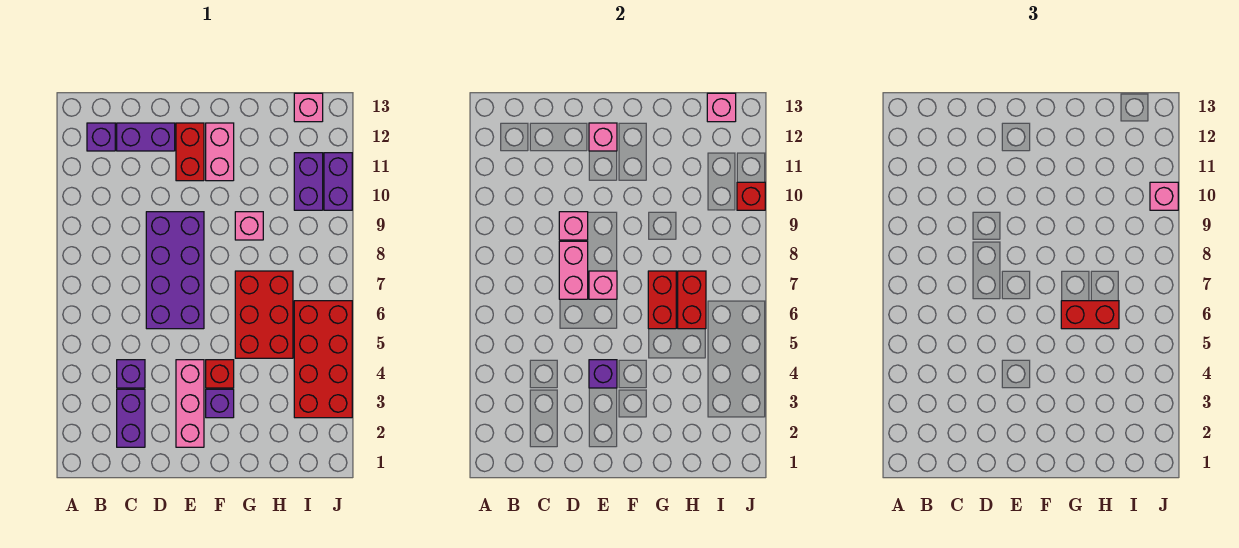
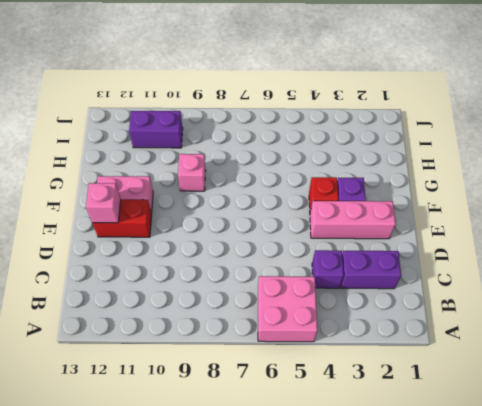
pink 2x2 brick [258,276,317,342] -> none
none -> purple 1x1 brick [87,123,115,151]
none -> purple 1x2 brick [117,123,175,151]
none -> purple 2x4 brick [146,212,204,329]

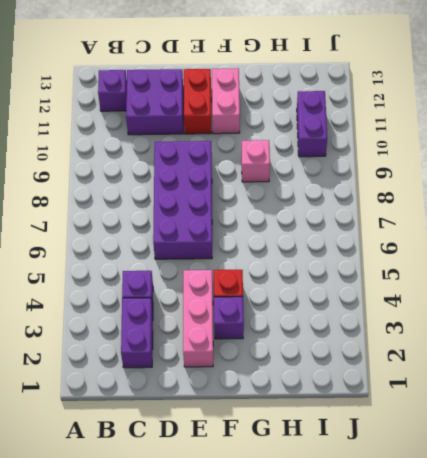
purple 2x2 brick [126,69,183,135] -> purple 1x2 brick [117,123,175,151]
none -> red 2x3 brick [235,271,293,358]
none -> red 2x4 brick [294,301,352,418]
none -> pink 1x1 brick [294,93,323,122]

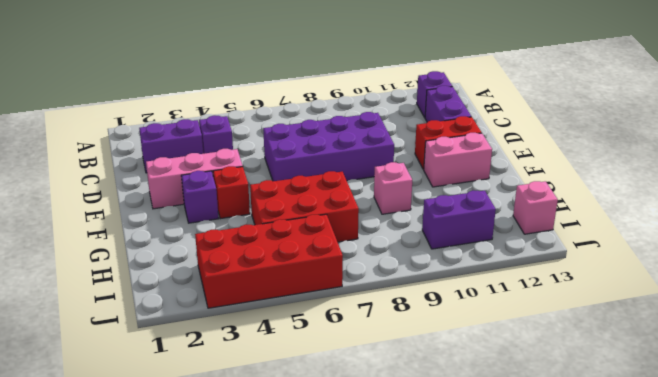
none -> purple 1x2 brick [324,153,352,210]
none -> pink 1x2 brick [559,241,588,299]
none -> pink 1x1 brick [559,212,588,240]

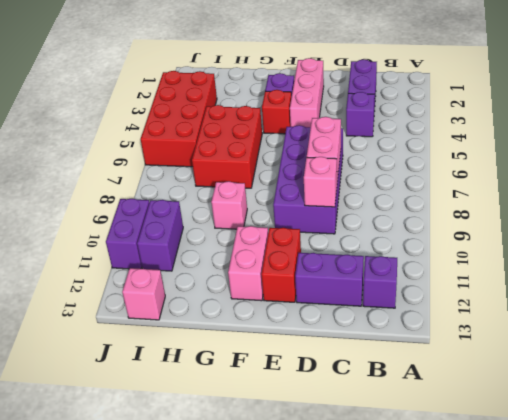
none -> purple 1x1 brick [589,360,617,388]
none -> pink 1x1 brick [589,271,617,299]
none -> pink 1x1 brick [589,123,617,151]

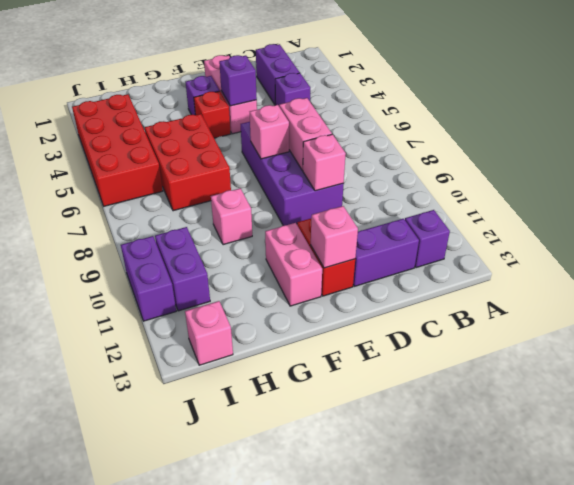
none -> red 1x2 brick [648,271,676,329]
none -> red 1x2 brick [678,271,706,329]
none -> pink 1x1 brick [707,93,736,122]

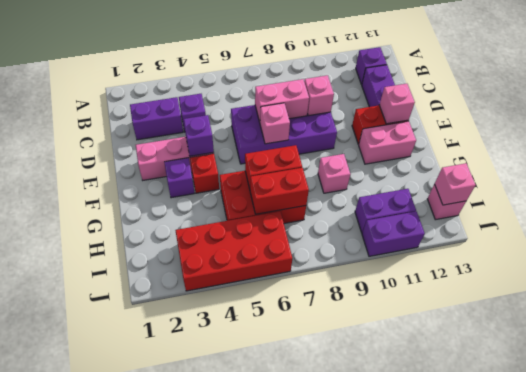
none -> red 1x1 brick [737,182,765,210]
none -> red 1x2 brick [1061,301,1119,329]
none -> pink 1x1 brick [1150,182,1178,210]

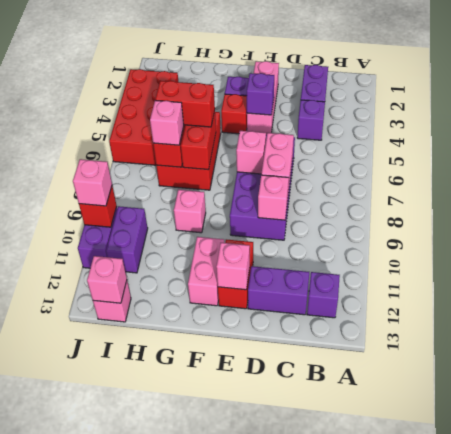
pink 1x1 brick [150,100,184,145] -> none

